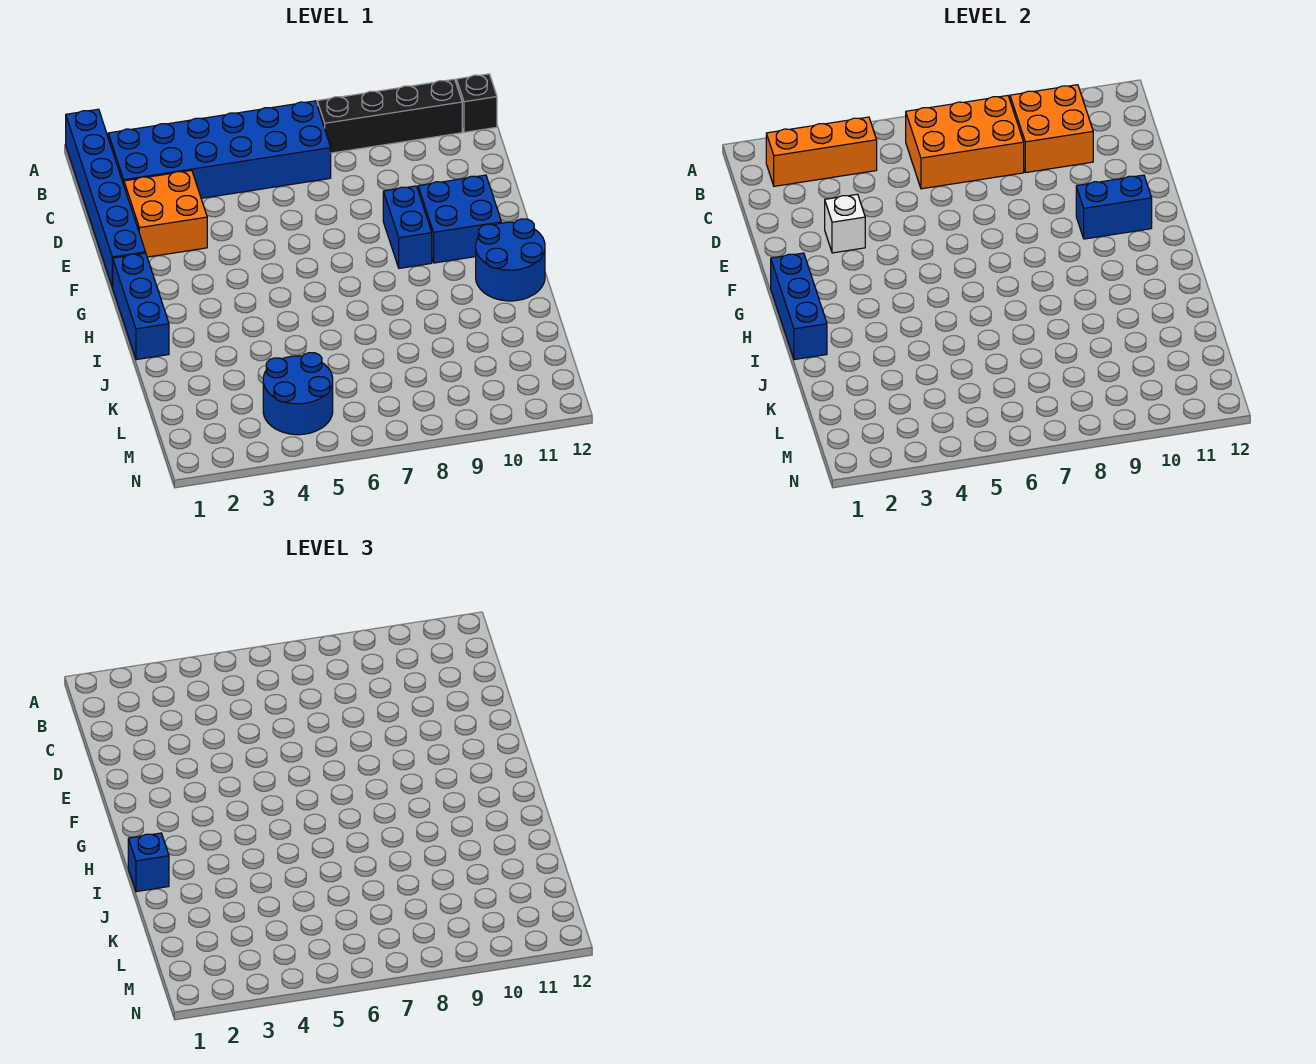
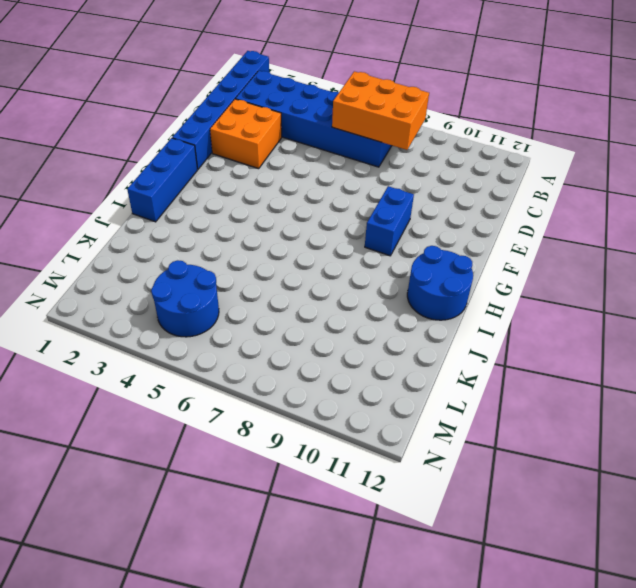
none -> black 1x4 brick [317,79,462,153]
none -> black 1x1 brick [456,74,497,132]
none -> blue 2x2 brick [418,175,501,263]

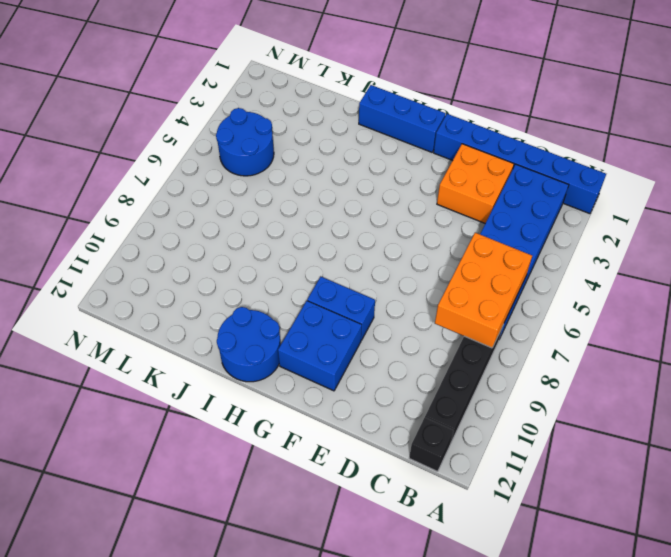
none -> orange 1x3 brick [766,117,877,186]
none -> orange 2x2 brick [1010,85,1093,173]
none -> white 1x1 brick [825,194,865,253]

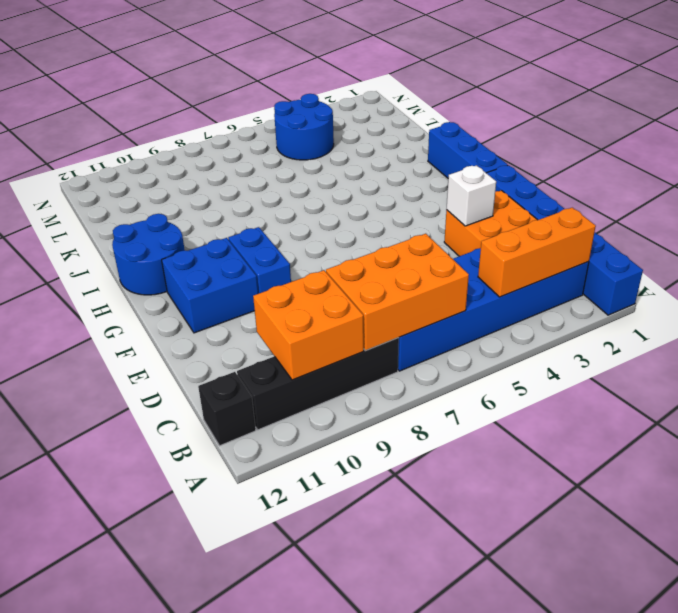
none -> blue 1x2 brick [1076,175,1152,239]
none -> blue 1x3 brick [771,253,827,360]
none -> blue 1x1 brick [128,833,169,892]

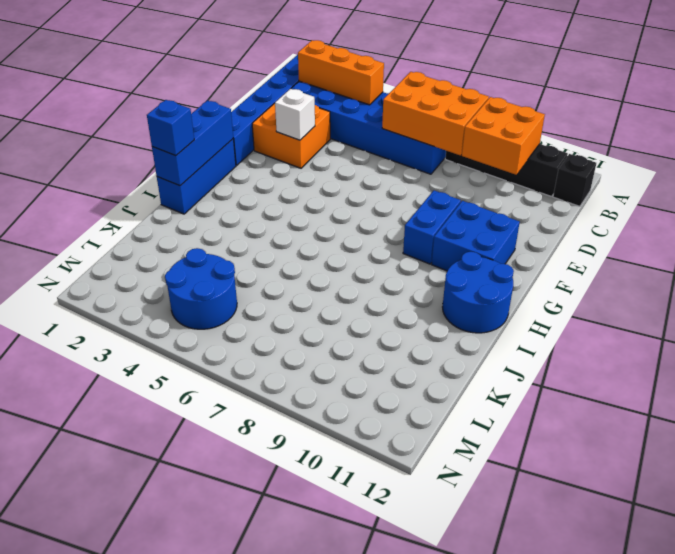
none -> blue 1x2 brick [1076,175,1152,239]

